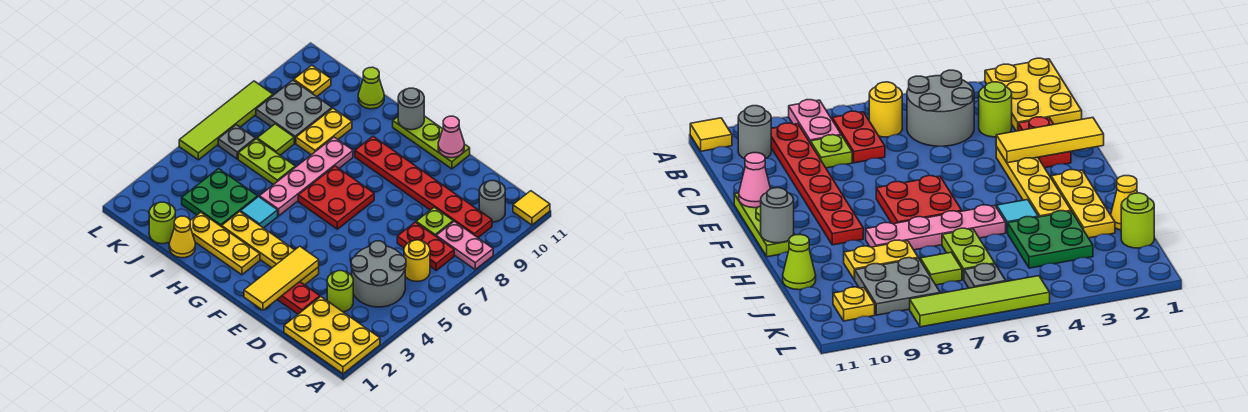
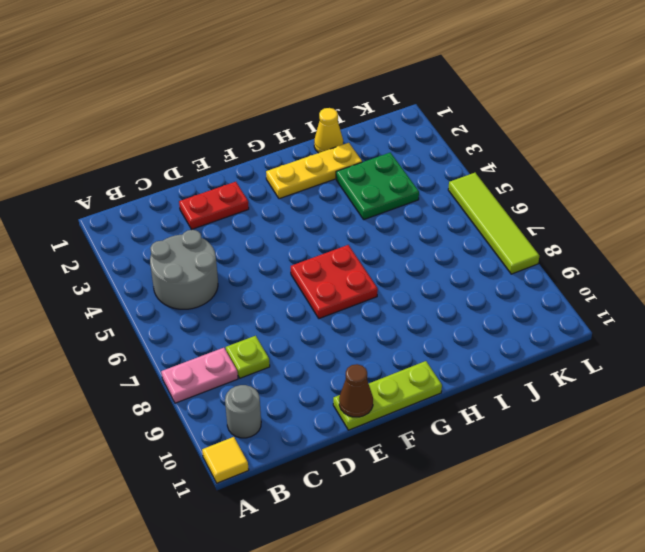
brown 1x1 cone [339,364,373,417] -> pink 1x1 cone [438,116,464,158]
none -> yellow 2x3 plate [284,297,380,374]
none -> yellow 1x1 round brick [404,240,430,281]
none -> red 1x2 plate [397,222,454,270]
none -> red 1x6 plate [355,137,492,238]

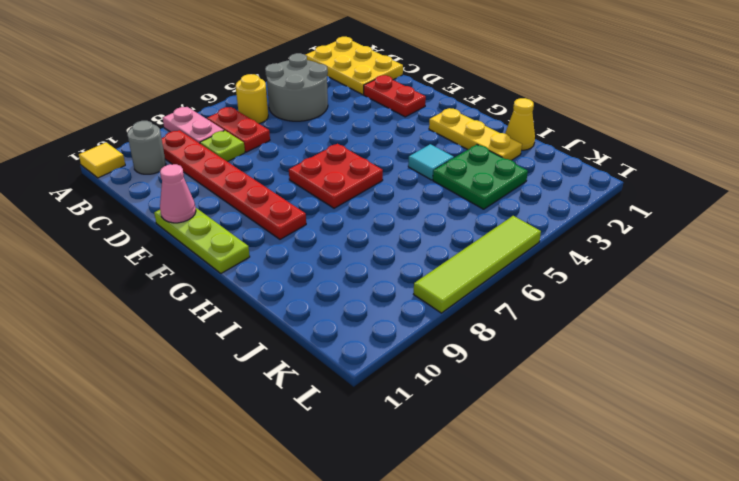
none -> lime 1x1 round brick [327,271,353,312]
none -> yellow 1x4 plate [222,211,319,285]
none -> pink 1x4 plate [259,137,353,216]
none -> lime 1x2 plate [238,139,295,185]

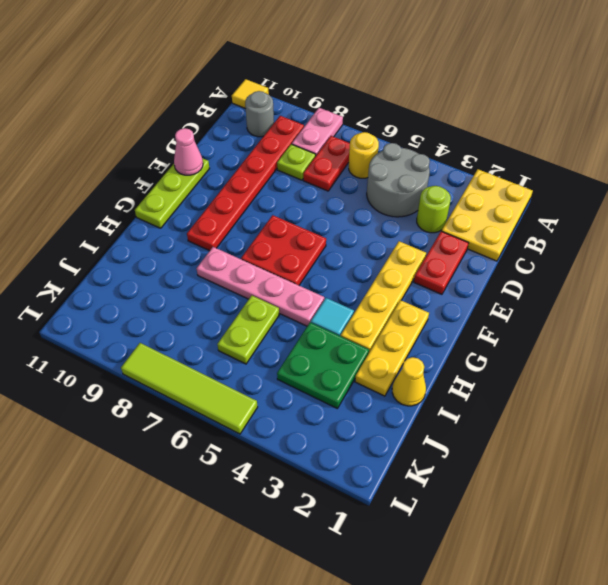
none -> yellow 1x2 plate [296,108,352,155]
none -> lime 1x1 cone [358,67,384,109]
none -> lime 1x1 round brick [149,202,175,244]
none -> lime 1x1 tile [257,124,294,155]

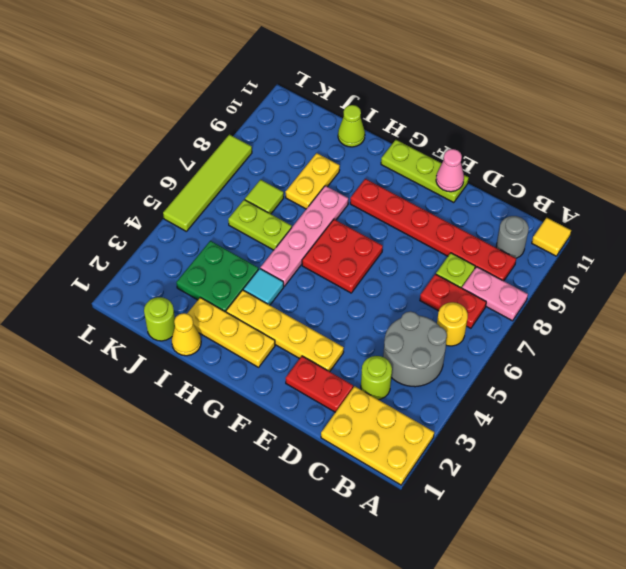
none -> grey 2x2 plate [256,80,332,143]
none -> grey 1x1 plate [218,125,255,159]
none -> yellow 1x1 plate [294,65,331,97]
none -> yellow 1x3 tile [244,246,319,310]

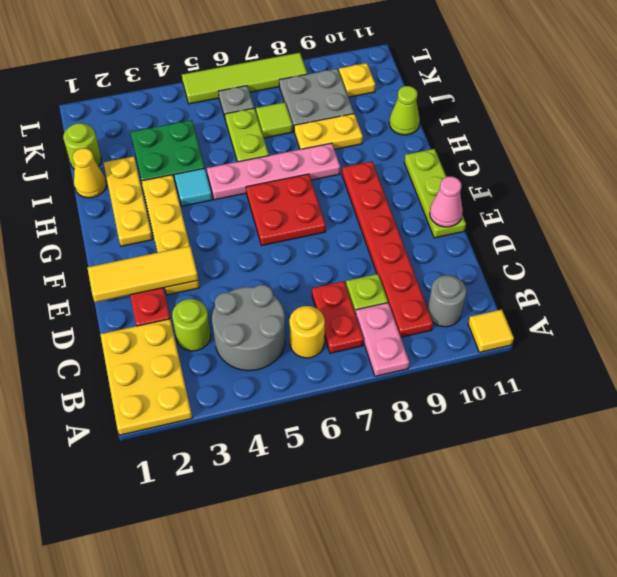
none -> grey 1x1 round brick [398,88,424,130]

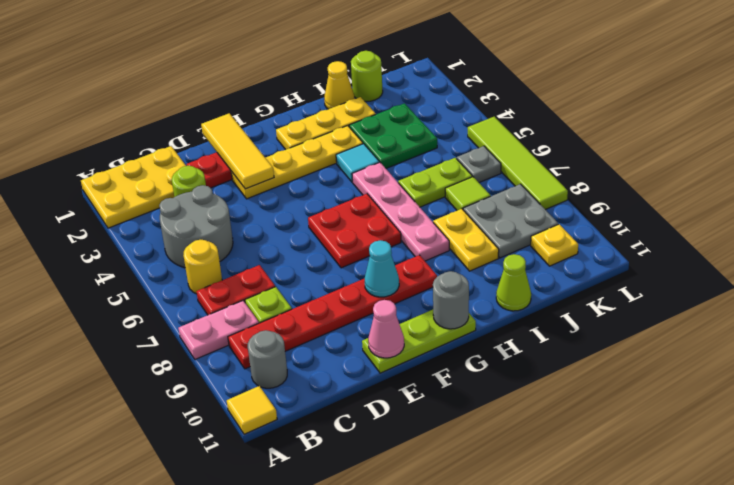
cyan 1x1 cone [365,240,399,297] -> none

